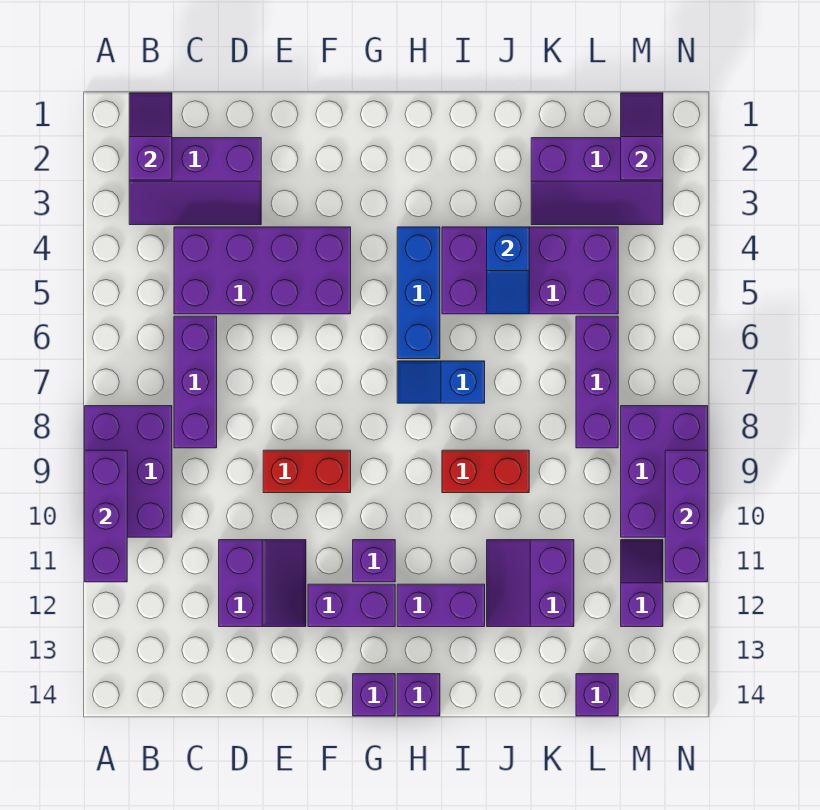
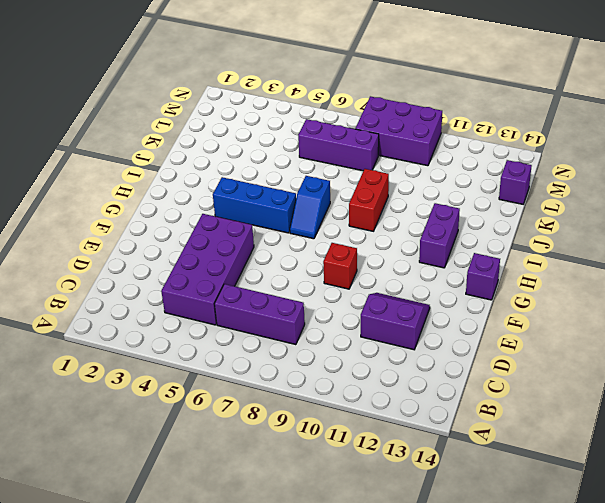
red 1x1 brick [323,243,357,289] -> red 1x2 brick [263,450,351,493]
none -> purple 2x3 brick [85,406,172,537]
none -> purple 2x3 slope [129,138,261,225]
none -> purple 1x2 brick [308,584,395,627]

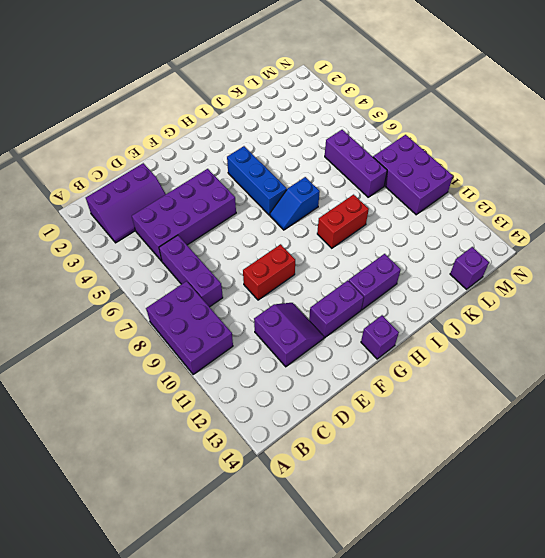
none -> purple 1x1 brick [353,540,395,582]
none -> purple 1x1 brick [397,674,440,716]
none -> purple 2x4 brick [442,227,618,314]

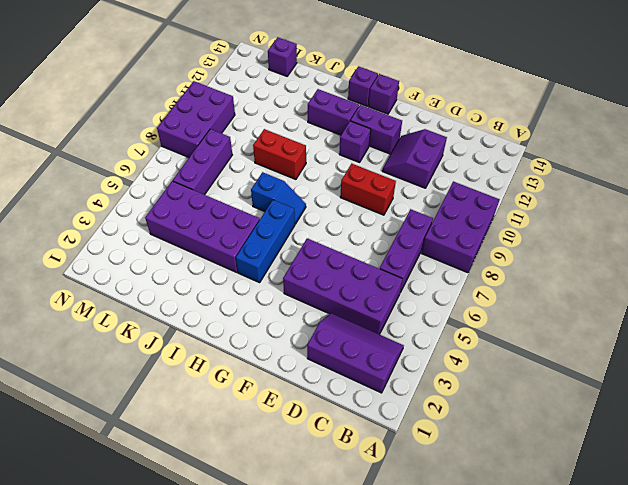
none -> purple 2x2 slope [487,540,574,627]
none -> purple 2x3 slope [531,138,663,225]
none -> purple 1x2 slope [621,540,663,627]

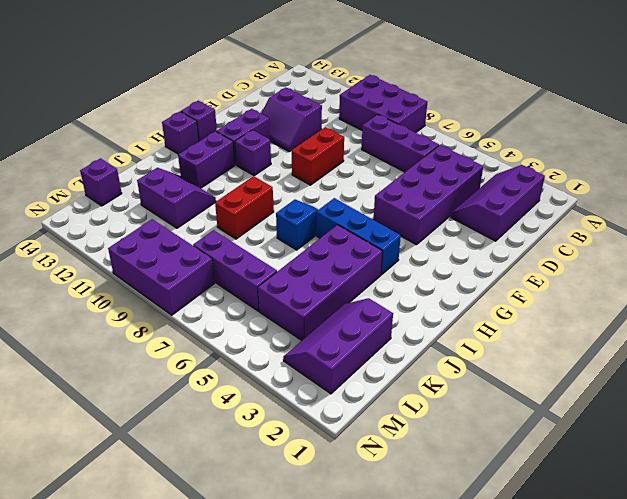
none -> purple 1x2 slope [621,540,663,627]
none -> purple 1x3 brick [85,450,127,582]
none -> purple 1x2 slope [129,93,172,180]

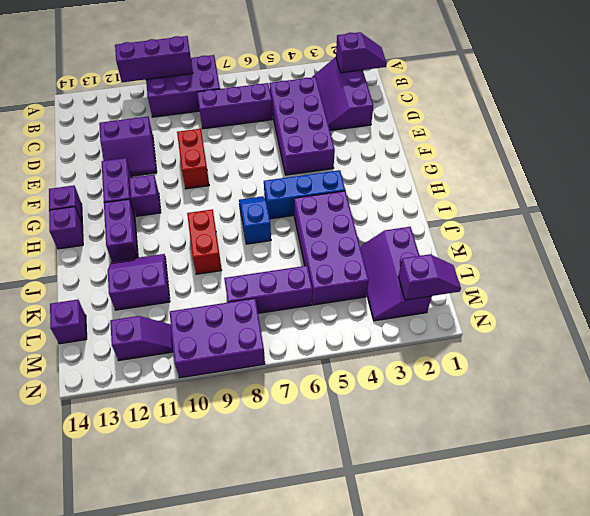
none -> blue 1x2 slope [487,227,529,314]
none -> purple 1x3 brick [665,450,708,582]

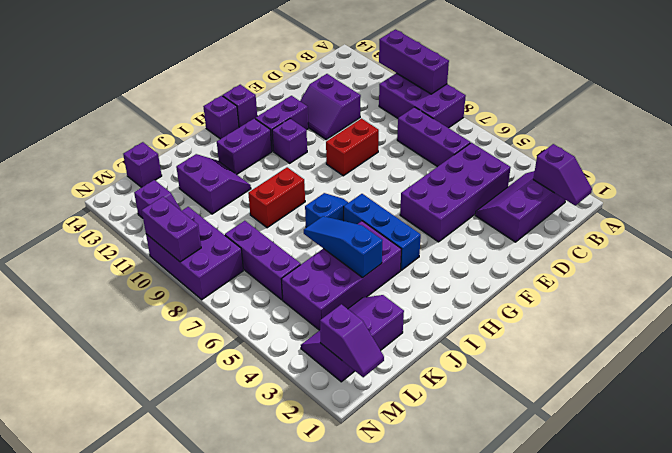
blue 1x3 slope [304,216,383,278] -> blue 1x2 slope [487,227,529,314]
purple 1x2 brick [142,197,201,262] -> purple 1x3 brick [665,450,708,582]

